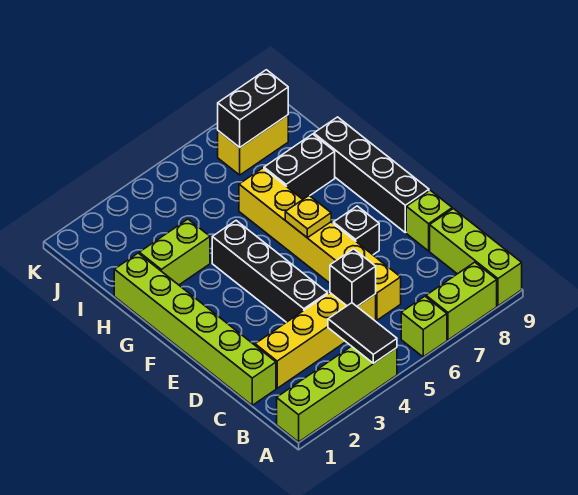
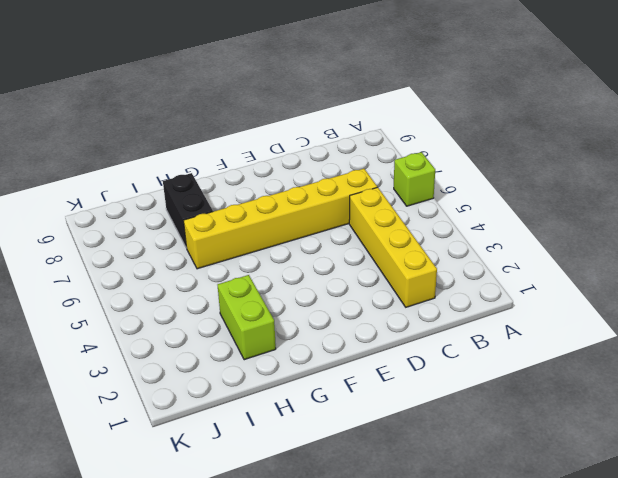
none -> lime 1x4 brick [277,346,397,442]
none -> lime 1x2 brick [426,262,497,340]
none -> lime 1x3 brick [430,209,522,306]

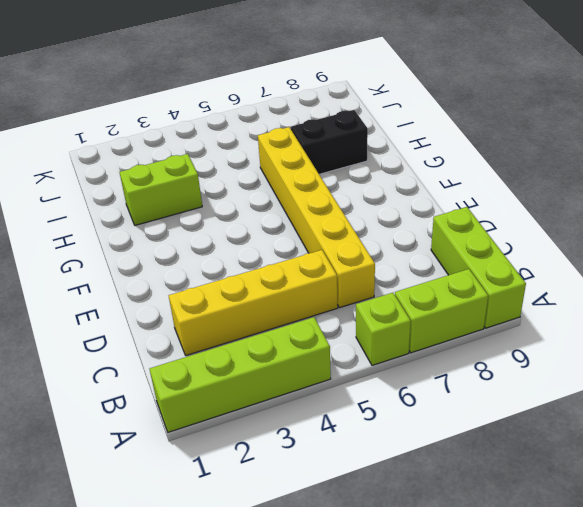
none -> lime 1x6 brick [114,253,276,405]
none -> black 1x4 brick [212,221,328,322]
none -> lime 1x1 brick [406,190,452,251]

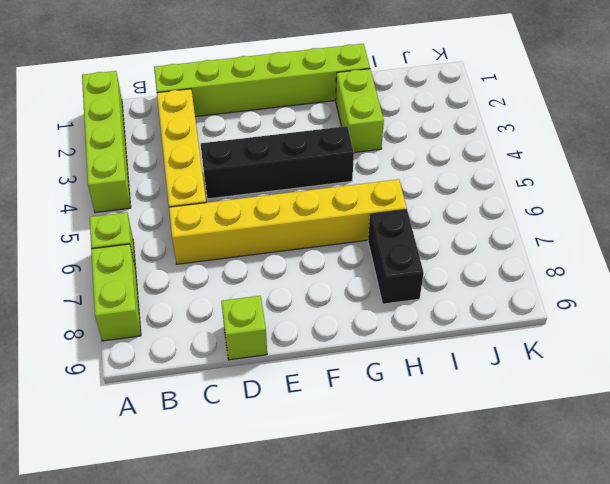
none -> lime 1x3 brick [430,209,522,306]
none -> black 1x1 brick [333,206,379,255]
none -> black 1x4 brick [314,117,429,233]

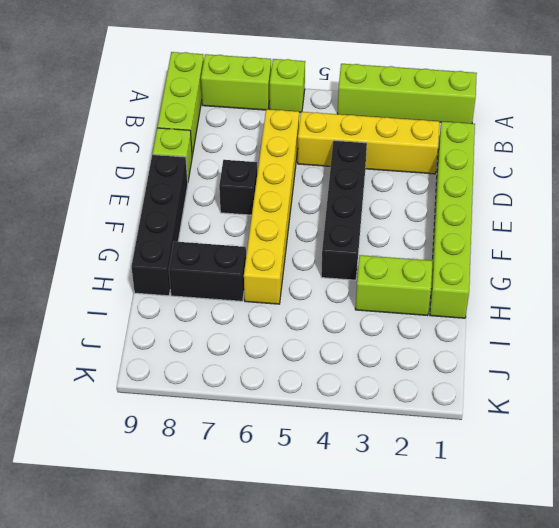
none -> yellow 1x2 brick [218,115,288,175]
none -> black 1x2 tile [328,303,397,363]
none -> black 1x1 brick [330,249,376,306]

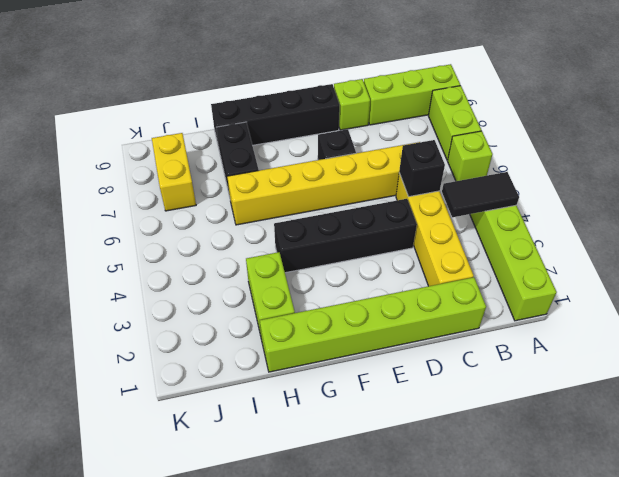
none -> yellow 1x1 plate [285,196,331,238]
none -> black 1x2 brick [218,70,288,147]

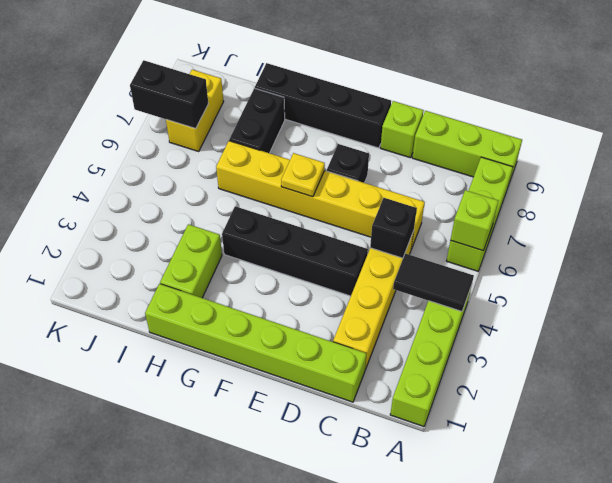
lime 1x1 brick [451,190,498,251] -> none
black 1x2 brick [130,60,208,129] -> black 1x2 brick turned to [218,70,288,147]

